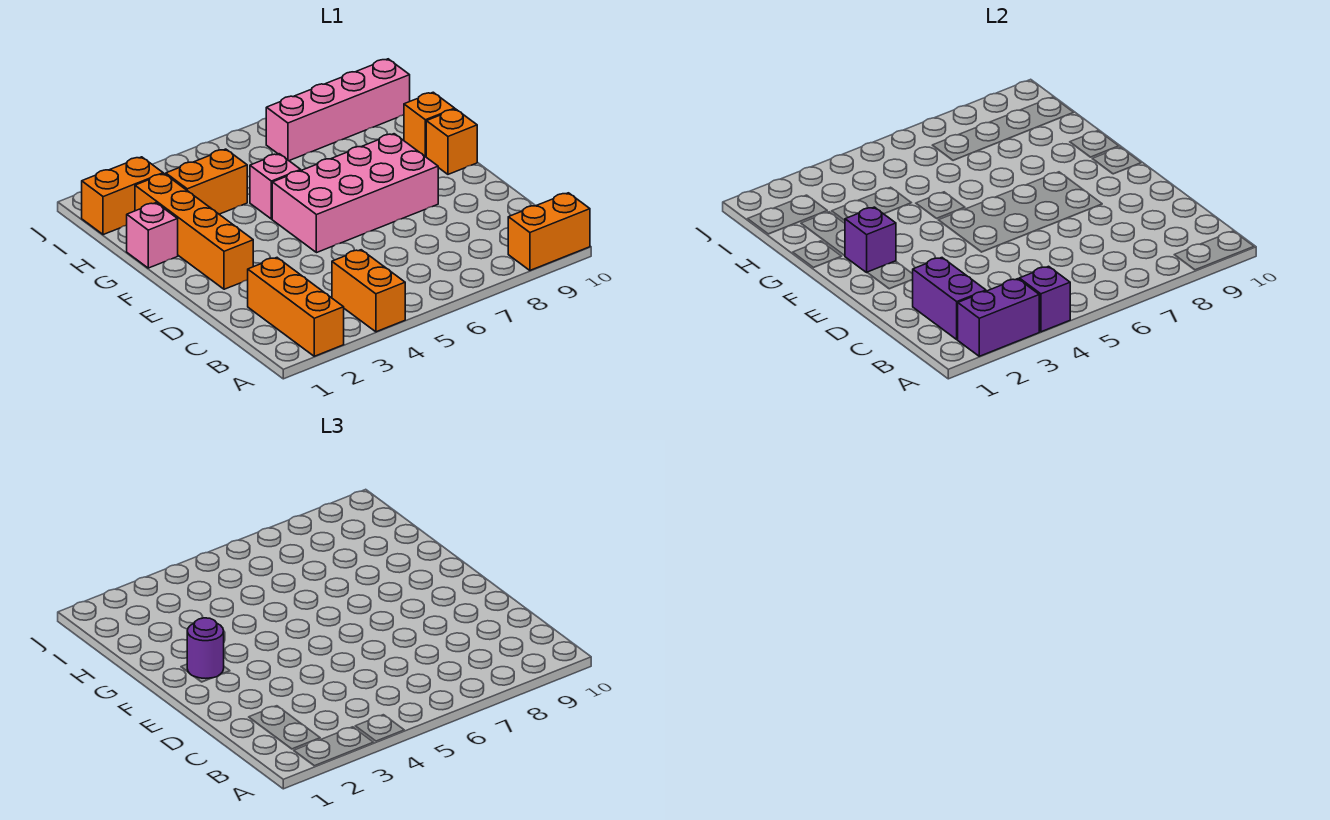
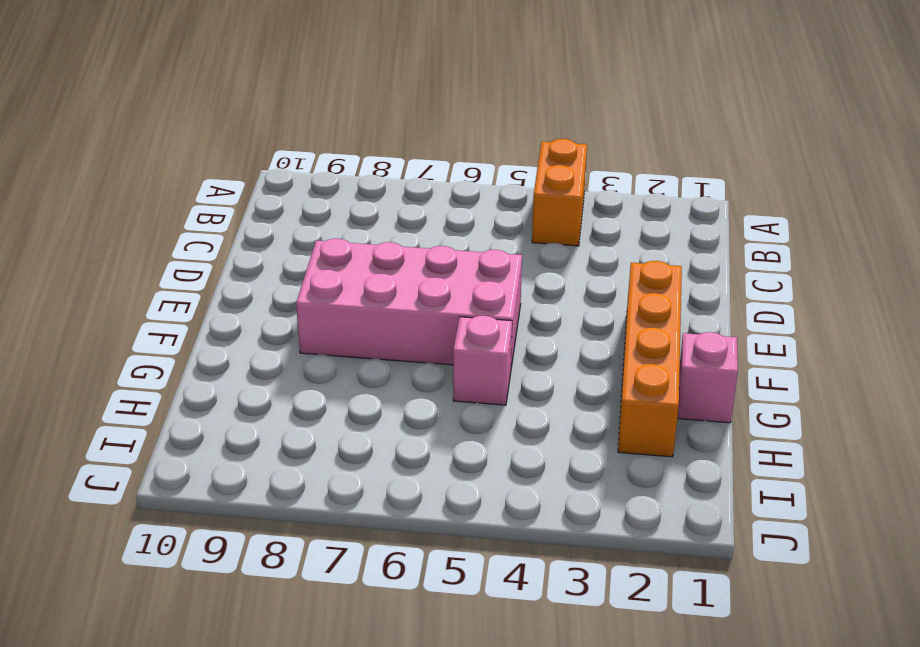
none -> orange 1x3 brick [248,258,344,356]
none -> orange 1x2 brick [508,193,590,270]
none -> orange 1x1 brick [426,109,477,174]

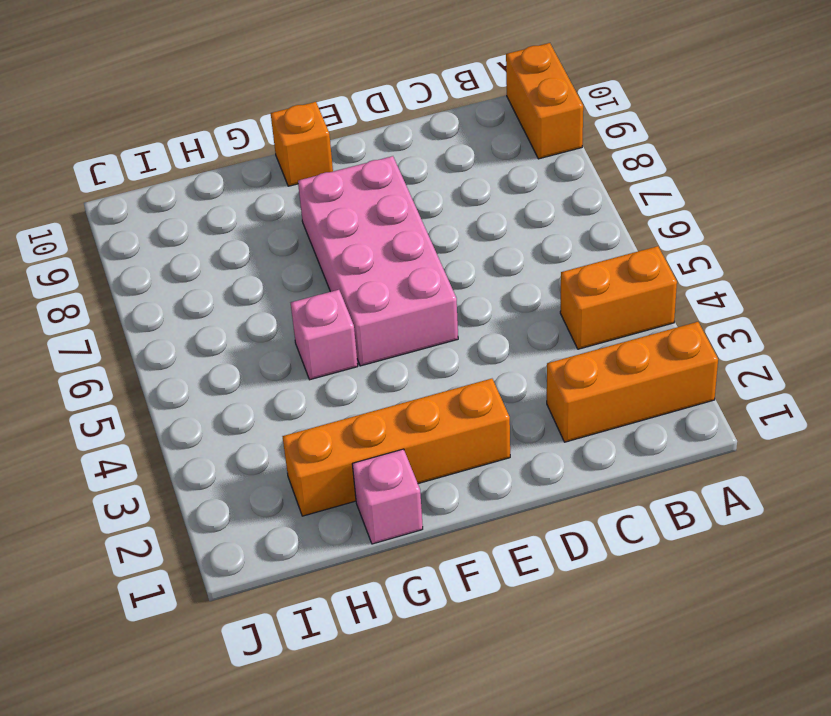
none -> orange 1x1 brick [404,92,455,157]
none -> orange 1x2 brick [166,149,247,214]
none -> orange 1x2 brick [82,157,163,235]

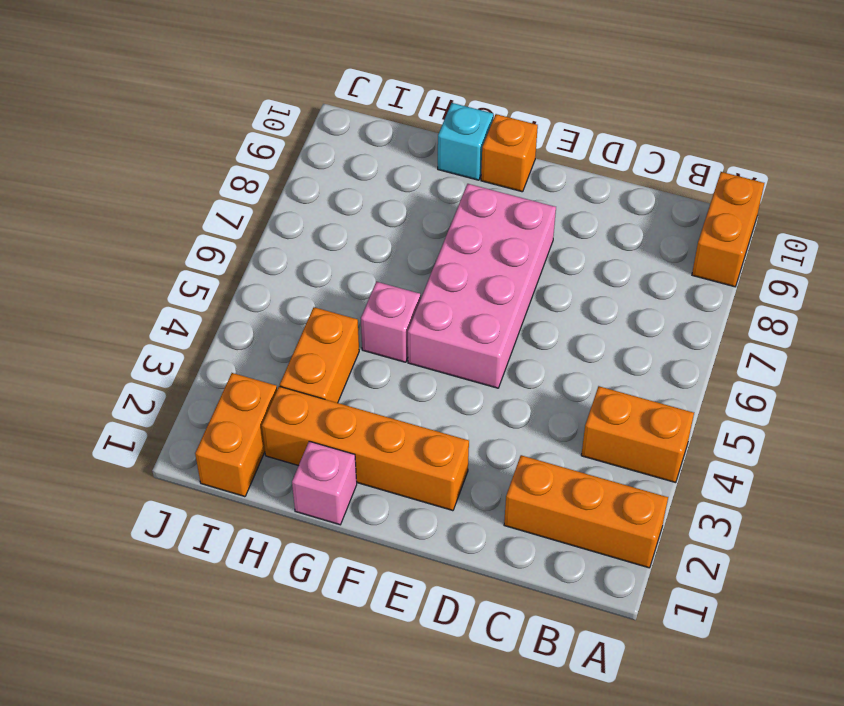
cyan 1x1 brick [438,103,493,180] -> orange 1x1 brick [404,92,455,157]
none -> pink 1x4 brick [266,59,410,161]
none -> purple 1x2 brick [957,279,1039,356]
none -> purple 1x1 brick [1019,266,1070,332]

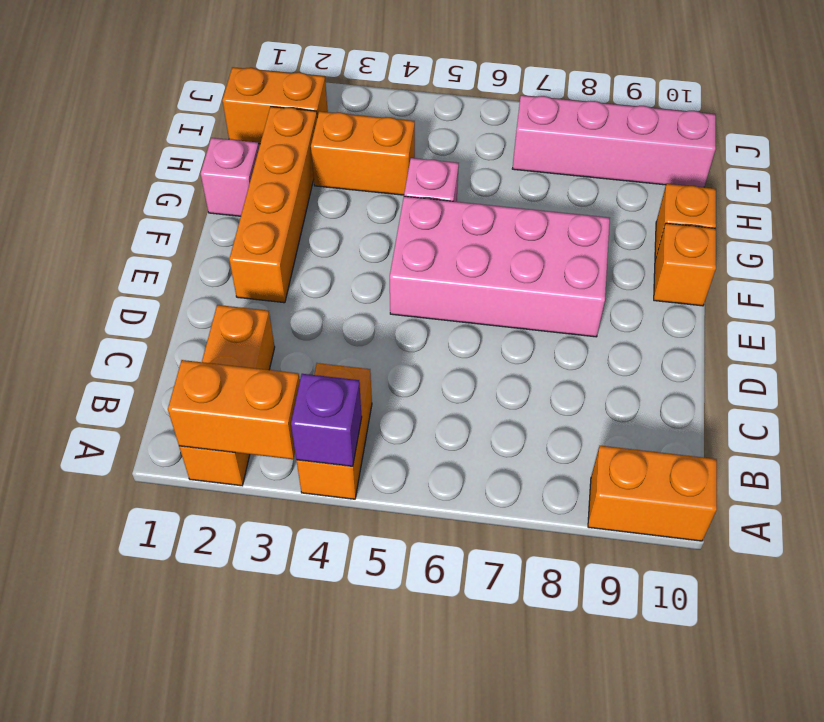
orange 1x2 brick [168,360,300,459] -> purple 1x2 brick [957,279,1039,356]
none -> purple 1x2 brick [912,258,986,339]
none -> purple 1x1 brick [845,207,896,272]
none -> purple 1x1 round brick [187,618,224,678]

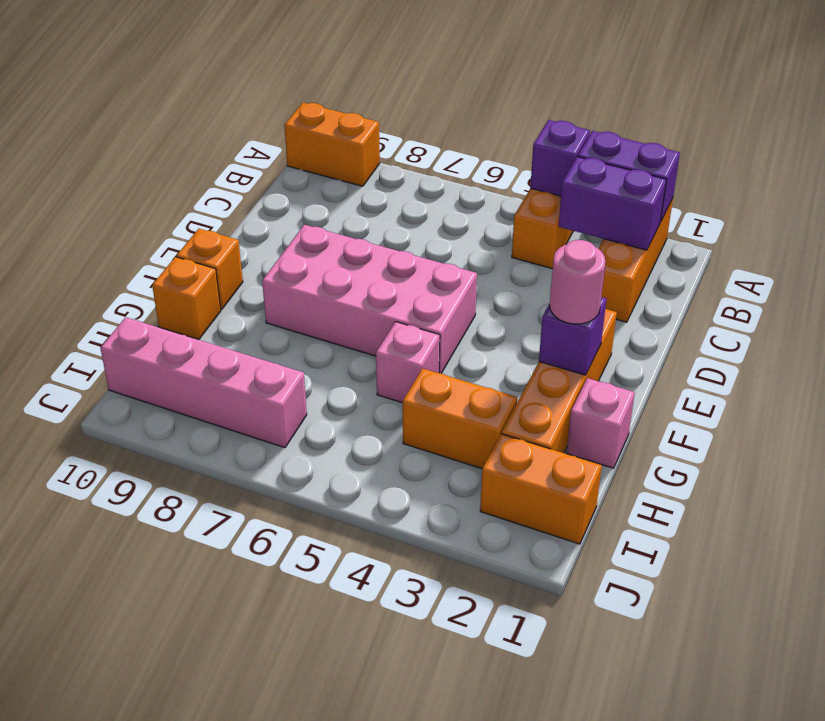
purple 1x2 brick [559,157,666,250] -> purple 1x2 brick turned to [912,258,986,339]
pink 1x1 round brick [550,240,606,324] -> purple 1x1 round brick [187,618,224,678]

